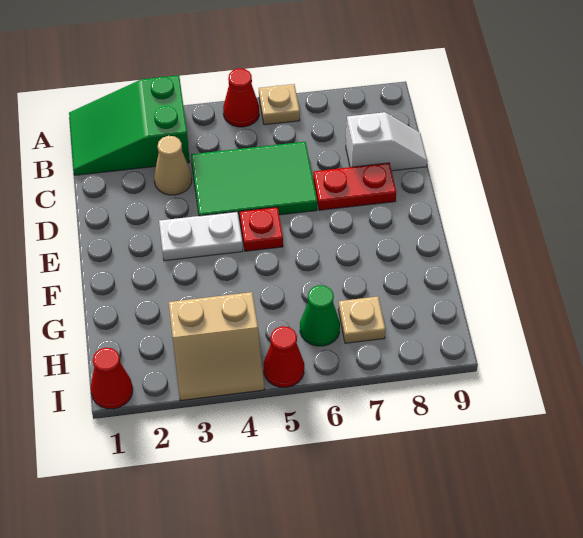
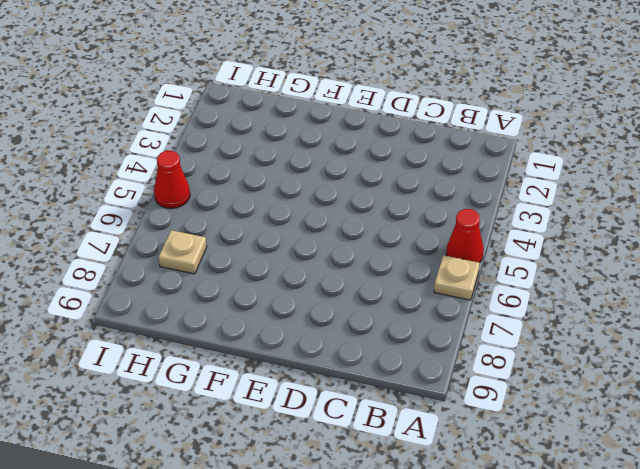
none -> green 2x3 slope [69,75,190,175]
none -> tan 1x1 cone [154,136,192,195]
none -> green 2x3 tile [191,142,317,219]

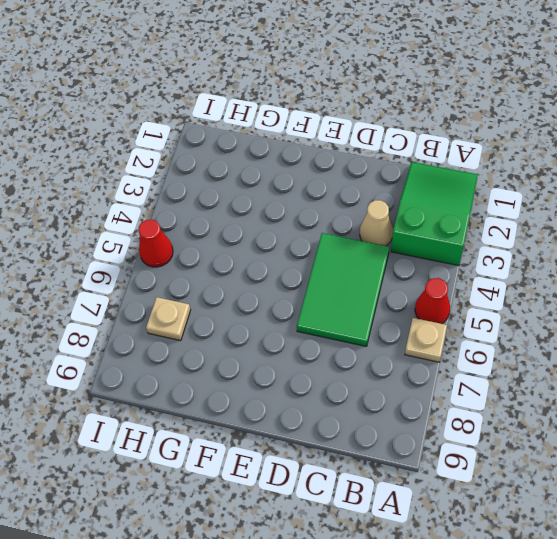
none -> white 1x2 slope [346,112,428,171]
none -> red 1x2 plate [313,163,396,210]
none -> white 1x2 plate [159,212,243,261]

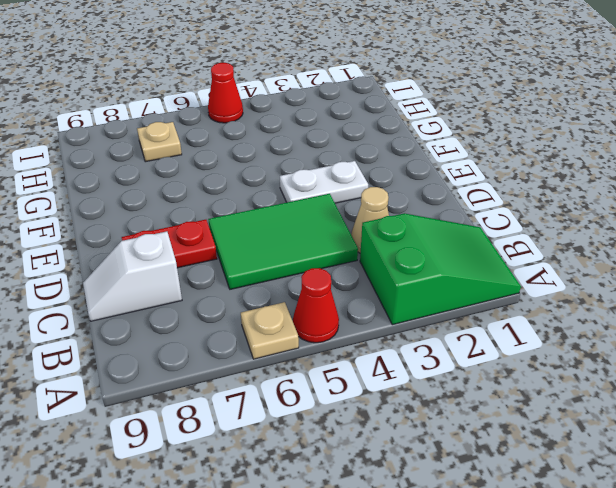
none -> red 1x1 plate [240,207,283,251]
none -> tan 2x2 slope [169,292,264,401]
none -> green 1x1 cone [300,285,340,346]

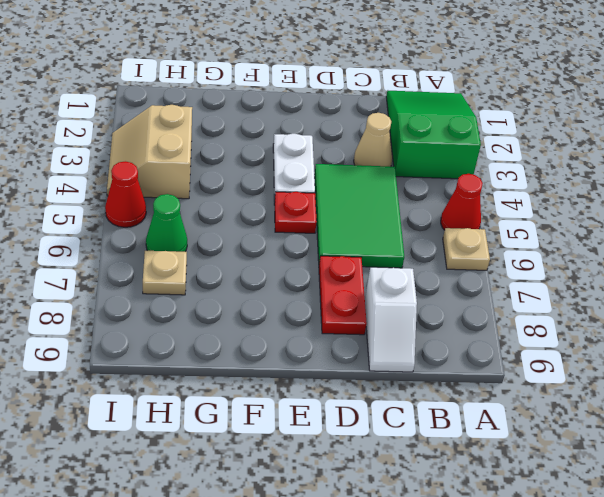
none -> red 1x1 cone [91,348,133,409]

